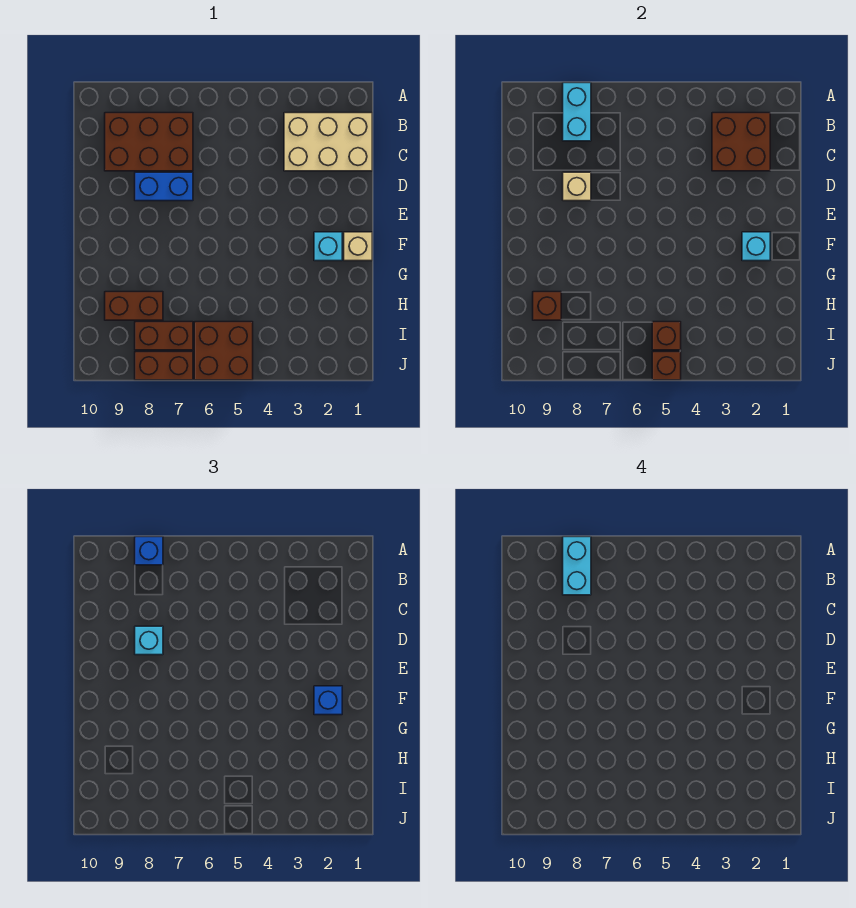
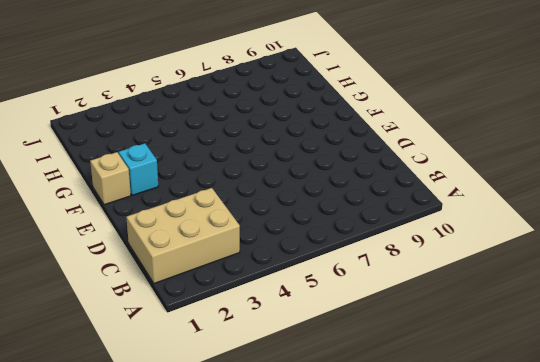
none -> brown 2x3 brick [105,113,193,171]
none -> blue 1x2 brick [135,172,193,201]
none -> brown 1x2 brick [105,292,163,320]

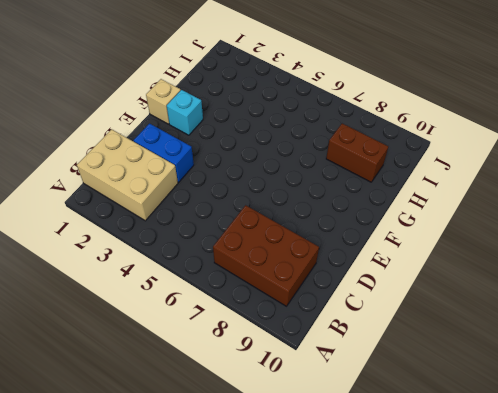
blue 1x2 brick [134,124,194,182] -> blue 1x2 brick moved to [135,172,193,201]
none -> brown 2x2 brick [194,322,253,380]
none -> brown 1x2 brick [135,322,193,350]
none -> brown 1x2 brick [135,352,193,380]

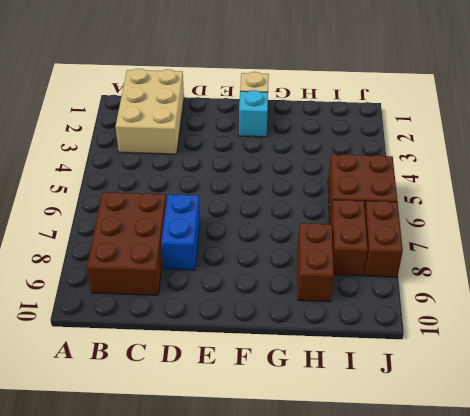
none -> cyan 1x2 brick [563,83,591,141]
none -> brown 2x2 brick [712,113,770,171]
none -> tan 1x1 brick [563,172,591,201]

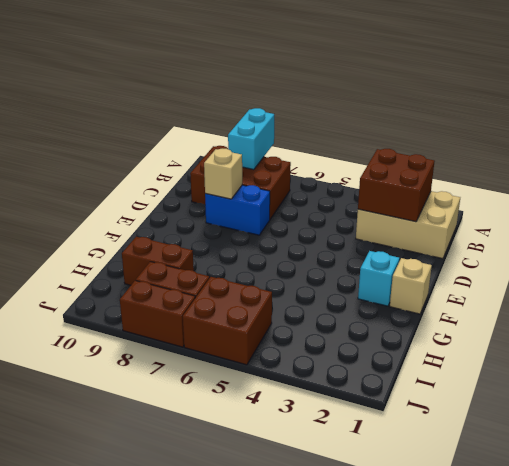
none -> cyan 1x1 brick [742,232,770,261]
none -> brown 1x1 brick [533,292,561,320]
none -> brown 1x1 brick [652,322,681,350]

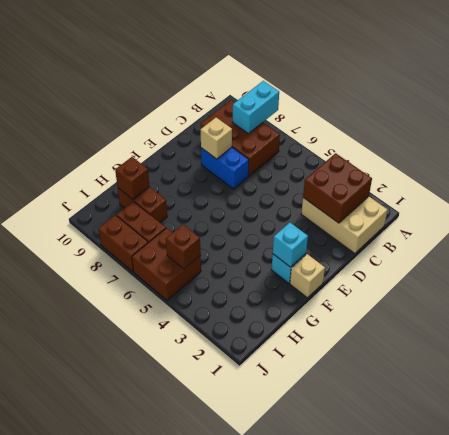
none -> brown 1x1 brick [652,352,681,380]
none -> blue 1x1 brick [135,537,163,565]
none -> cyan 1x1 brick [135,626,163,655]

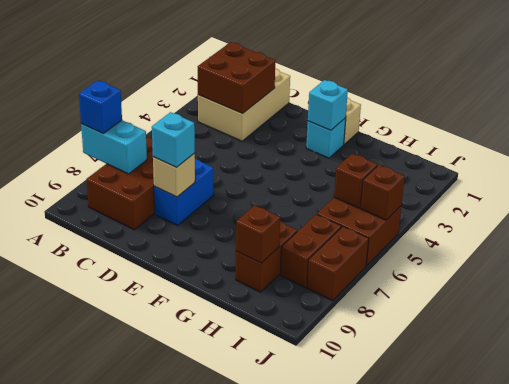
none -> blue 1x1 brick [314,686,342,715]
none -> cyan 1x2 brick [563,537,591,595]

